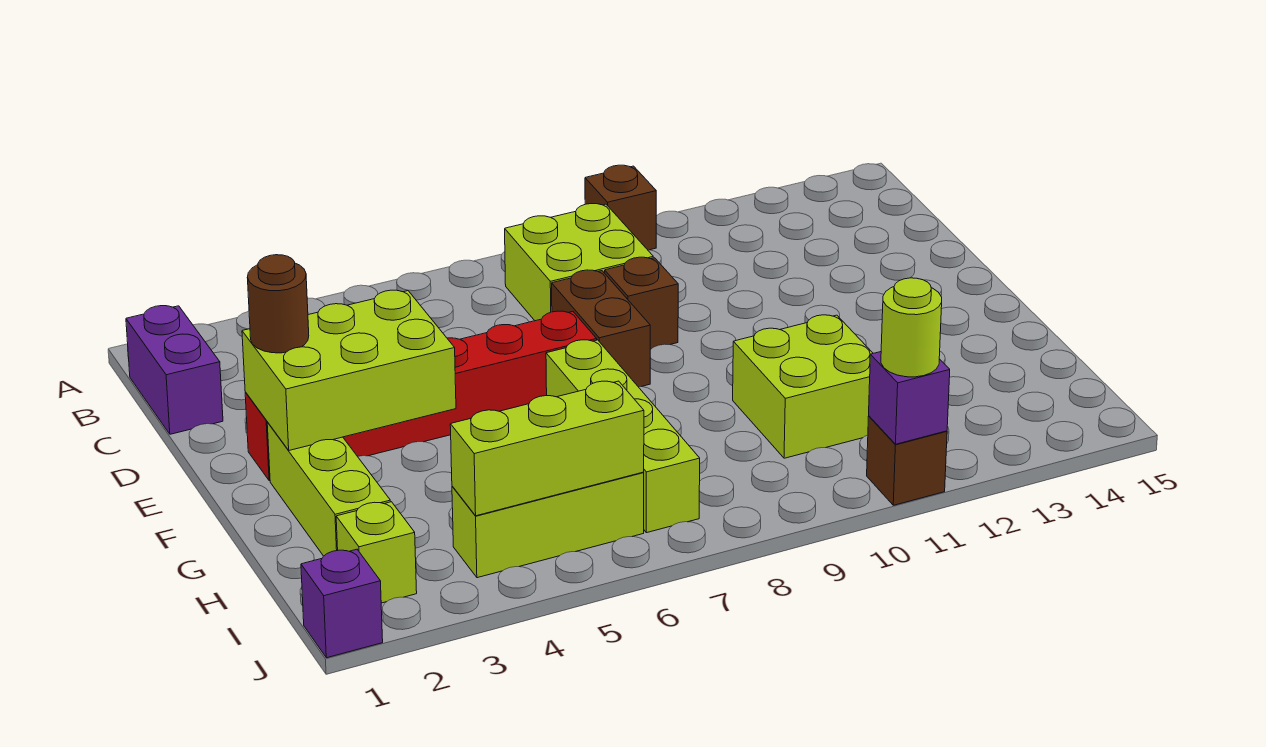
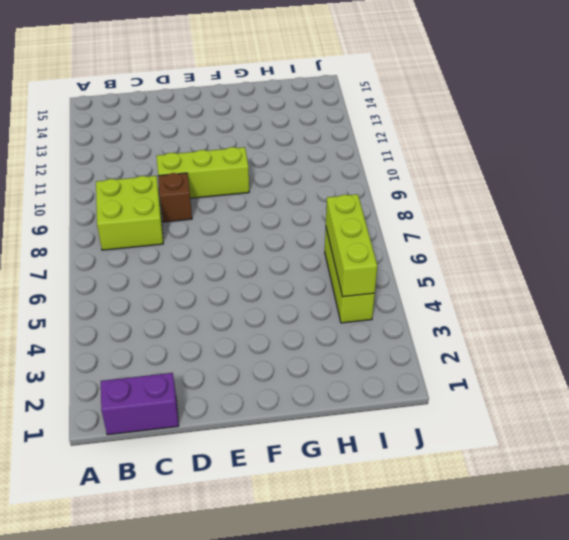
lime 1x3 brick [157,147,249,198] -> lime 1x3 brick moved to [267,422,390,556]
none -> brown 1x1 brick [585,165,656,250]
none -> brown 1x2 brick [552,270,650,387]
none -> red 1x6 brick [245,311,597,481]

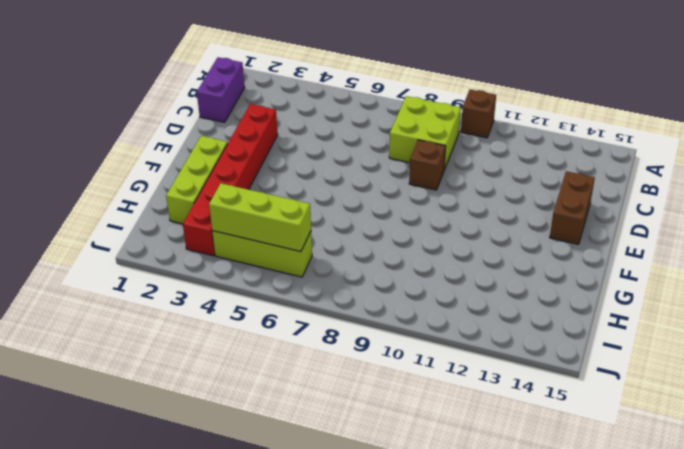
red 1x6 brick [183,104,278,256] -> red 1x6 brick turned to [245,311,597,481]
brown 1x2 brick [550,171,595,244] -> brown 1x2 brick moved to [552,270,650,387]
none -> lime 1x4 brick [546,340,700,533]
none -> lime 2x2 brick [733,315,873,458]
none -> lime 1x1 brick [336,502,417,603]

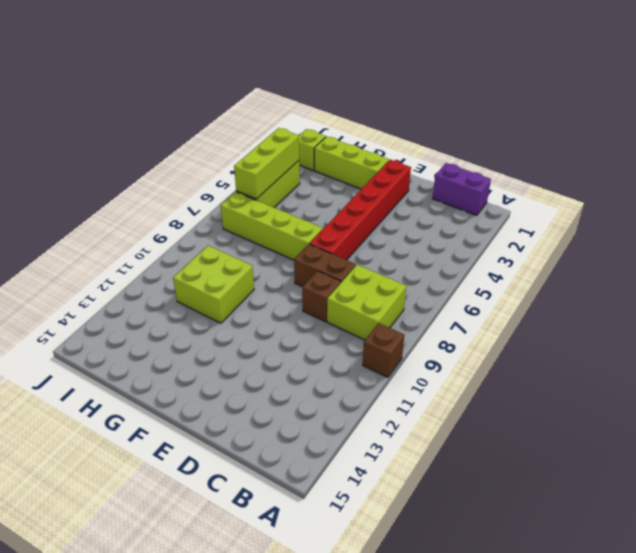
none -> purple 1x1 brick [301,549,383,658]
none -> brown 1x1 brick [867,416,947,505]
none -> lime 2x3 brick [242,290,456,450]

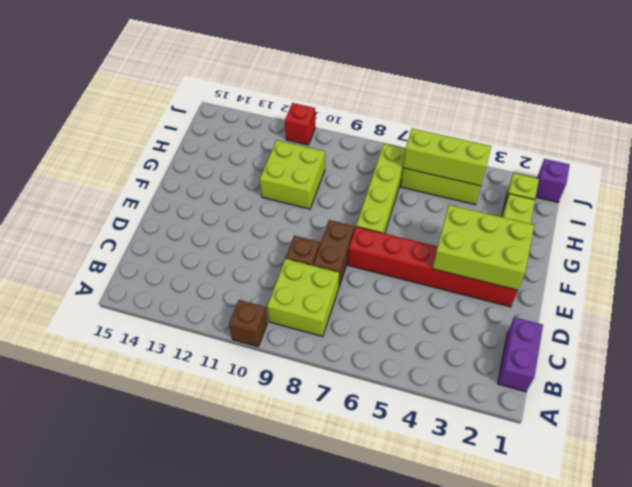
red 1x1 brick [285,103,315,145] -> brown 1x1 brick [867,416,947,505]
none -> purple 1x1 brick [869,352,950,444]
none -> brown 1x1 round brick [247,255,309,353]
none -> lime 1x1 round brick [881,278,942,377]

